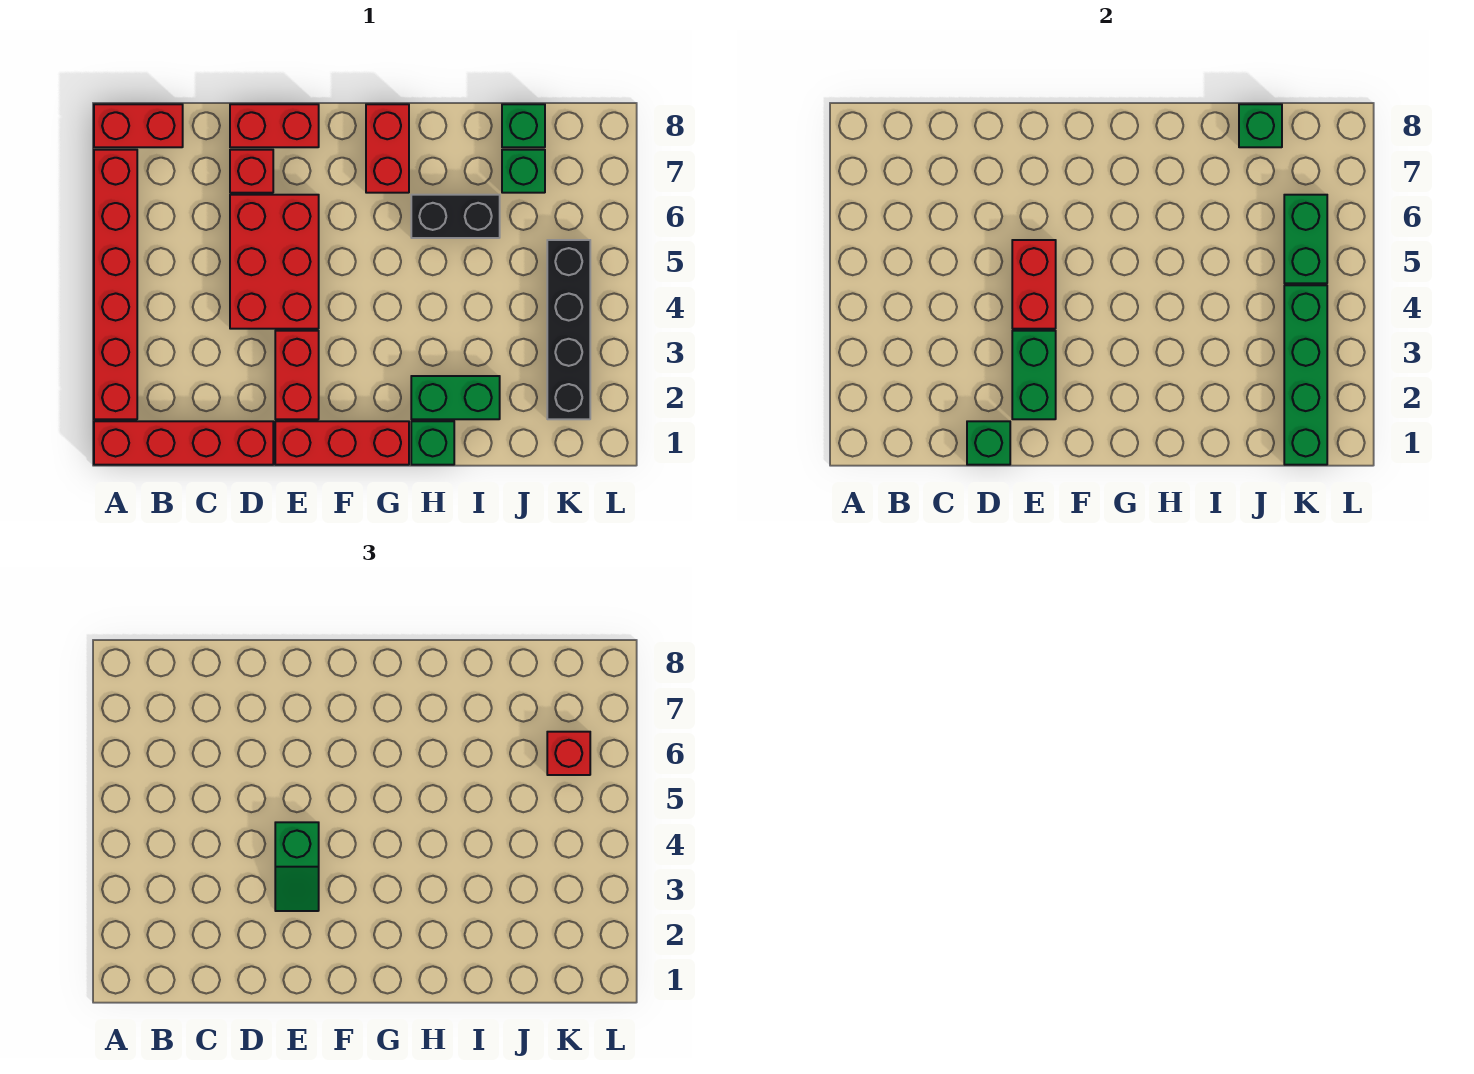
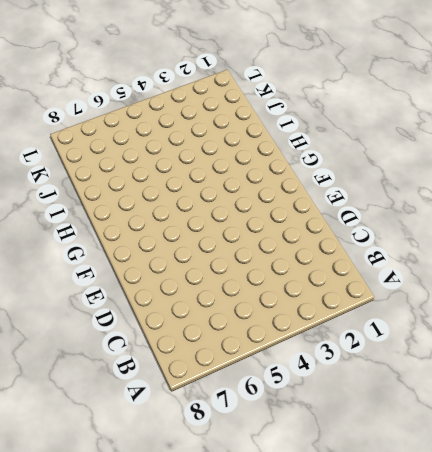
none -> red 1x4 brick [94,421,273,465]
none -> red 1x6 brick [94,150,137,419]
none -> red 1x2 brick [94,104,183,147]

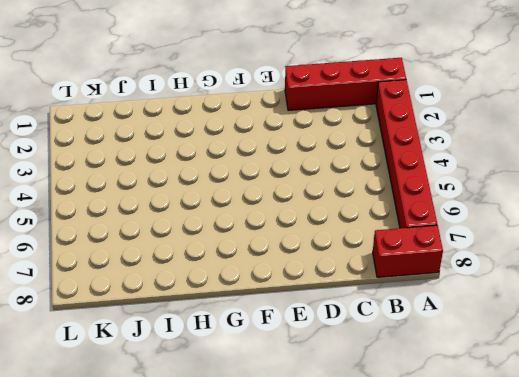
none -> red 2x3 brick [230,195,319,329]
none -> red 1x1 brick [230,150,273,193]
none -> red 1x2 brick [230,104,319,147]

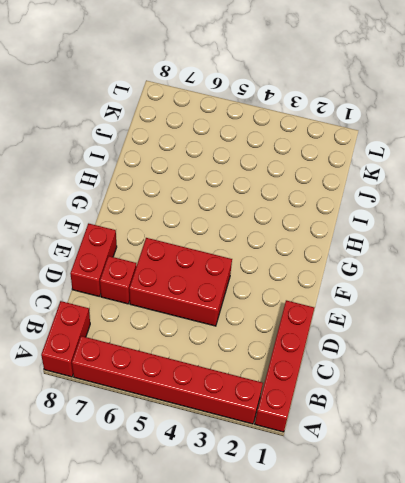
none -> red 1x3 brick [275,421,409,465]
none -> red 1x2 brick [275,331,319,419]
none -> red 1x2 brick [366,104,409,193]

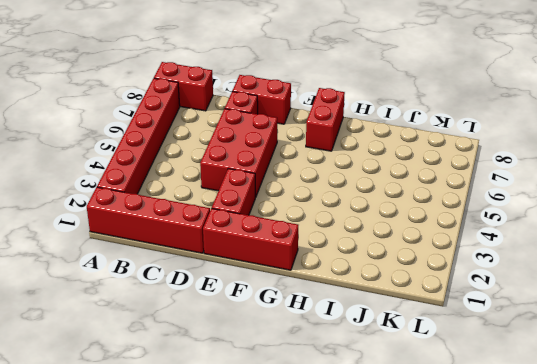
none -> green 1x1 brick [411,421,454,465]
none -> green 1x2 brick [411,376,500,419]
none -> black 1x2 brick [411,195,500,238]

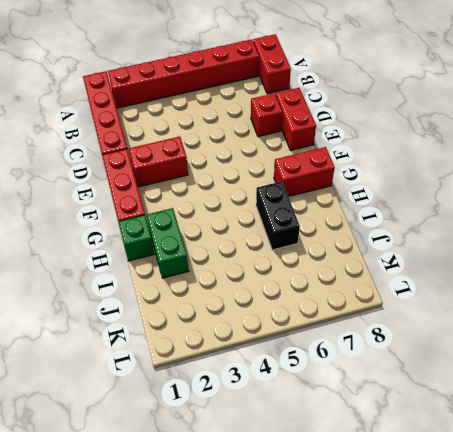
none -> red 2x3 brick [230,195,319,329]
none -> green 1x1 brick [502,150,545,193]
none -> green 1x1 brick [502,104,545,147]

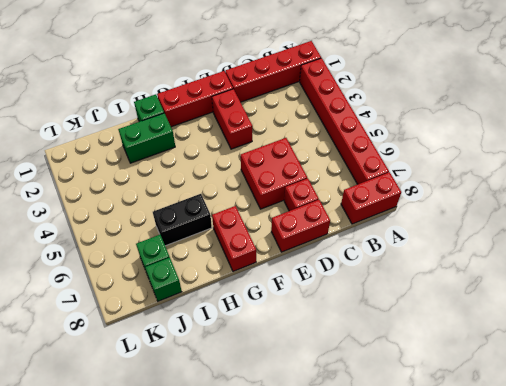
red 2x2 brick [241,138,307,209] -> red 2x3 brick [230,195,319,329]
none -> black 1x4 brick [547,240,590,419]
none -> green 1x1 brick [967,421,1010,465]
none -> green 1x2 brick [1012,331,1056,419]

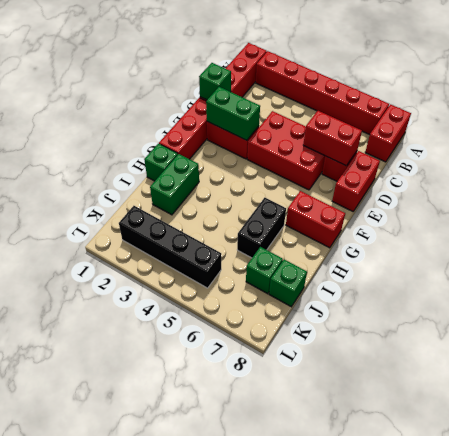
red 1x2 brick [303,111,362,166] -> red 1x2 brick moved to [1012,240,1056,329]
none -> green 1x1 brick [1239,104,1282,147]
none -> green 1x4 brick [1284,285,1327,465]
none -> green 1x2 brick [1284,195,1327,283]

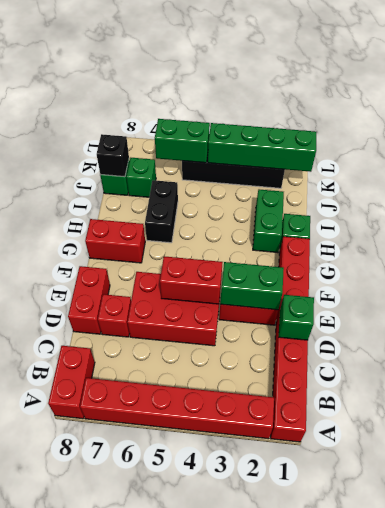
black 1x1 brick [97,134,129,177] -> green 1x1 brick [1239,104,1282,147]
none -> green 1x2 slope [275,822,319,911]
none -> red 1x1 brick [547,732,590,775]

